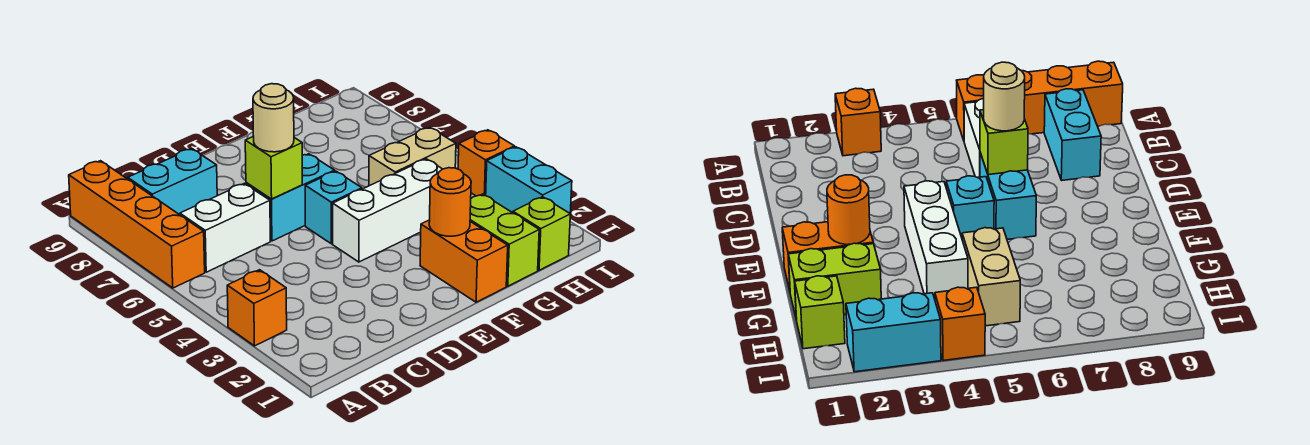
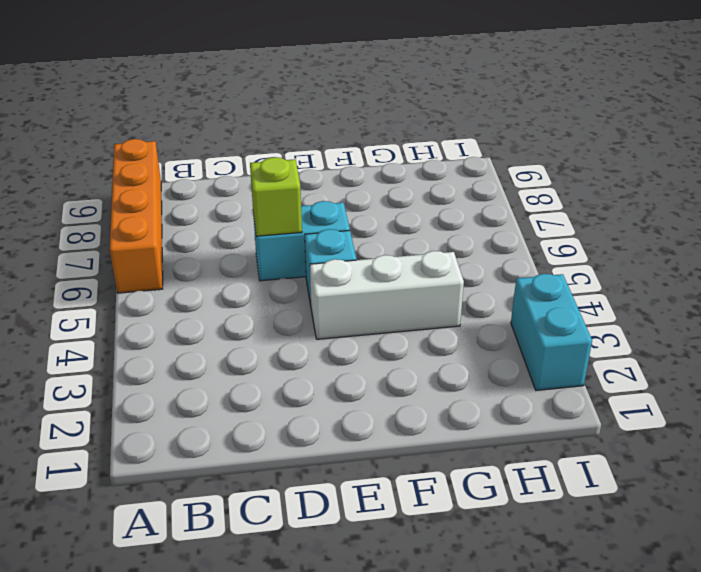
none -> orange 1x1 brick [227,270,287,346]
none -> white 1x2 brick [180,183,270,272]
none -> cyan 1x2 brick [128,149,217,215]

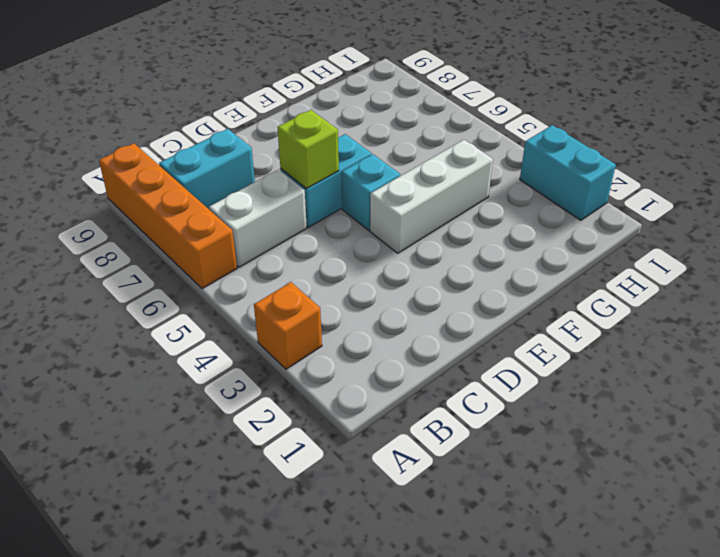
none -> orange 1x2 brick [420,220,508,302]
none -> lime 1x2 brick [470,194,539,286]
none -> tan 1x2 brick [369,127,456,186]

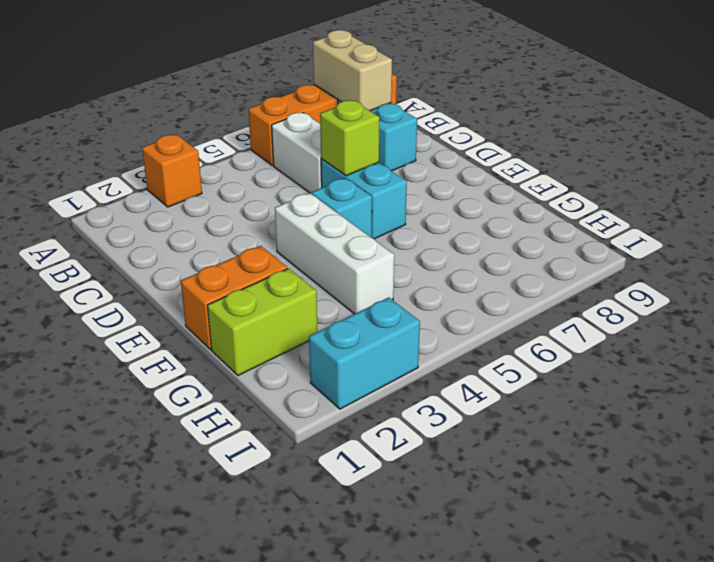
tan 1x2 brick [313,30,392,111] -> tan 1x2 brick moved to [369,127,456,186]
none -> lime 1x1 brick [513,197,570,270]
none -> orange 1x1 brick [458,130,515,196]
none -> orange 1x1 round brick [429,168,471,236]

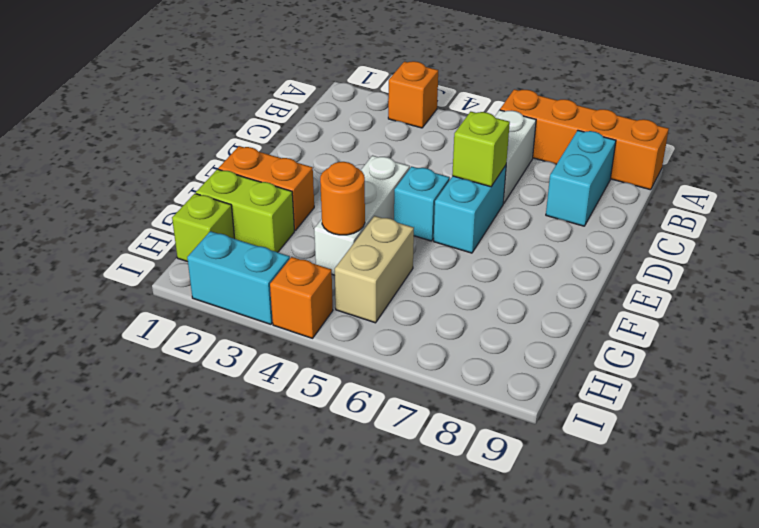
orange 1x1 round brick [320,162,365,235] -> orange 1x1 round brick moved to [429,168,471,236]
none -> tan 1x1 round brick [253,84,294,152]

